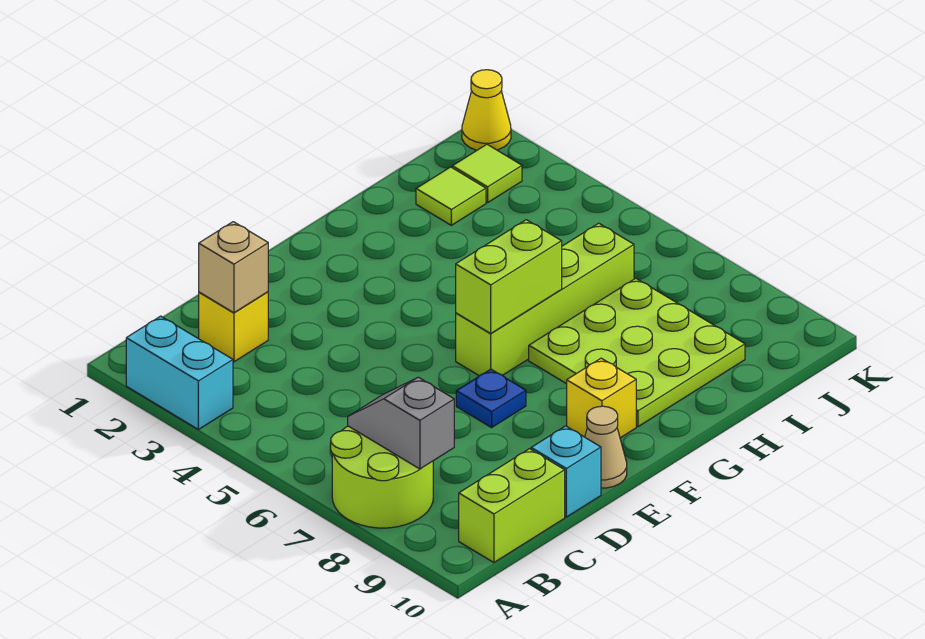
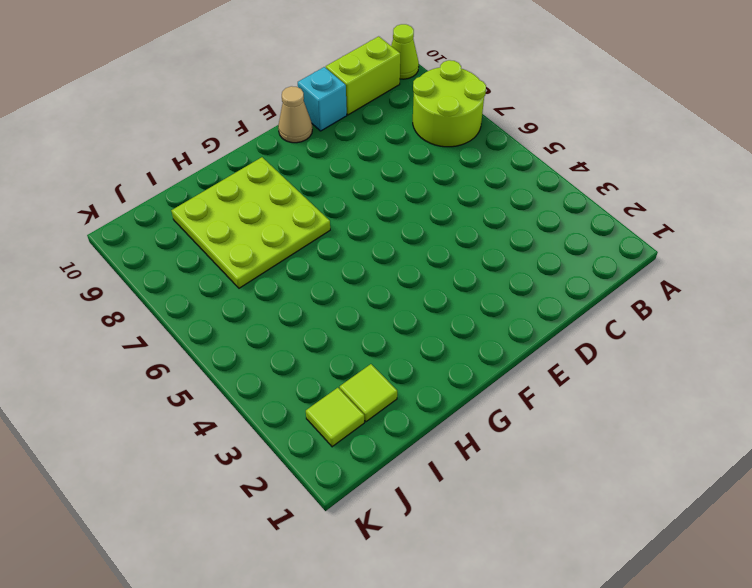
lime 1x1 cone [391,24,419,79] -> none
none -> cyan 1x2 brick [126,316,233,429]
none -> yellow 1x1 brick [199,292,268,362]
none -> blue 1x1 plate [456,369,526,428]

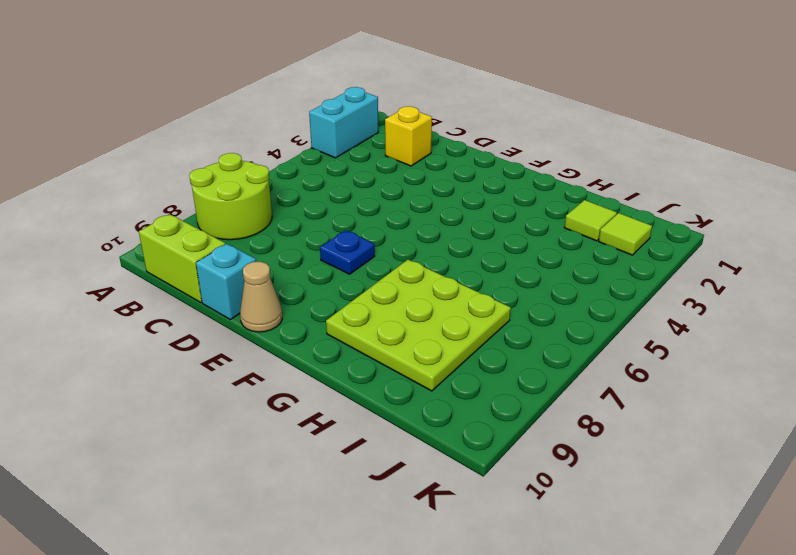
none -> lime 1x4 brick [456,223,634,376]
none -> yellow 1x1 brick [567,358,636,438]
none -> yellow 1x1 cone [462,70,511,150]

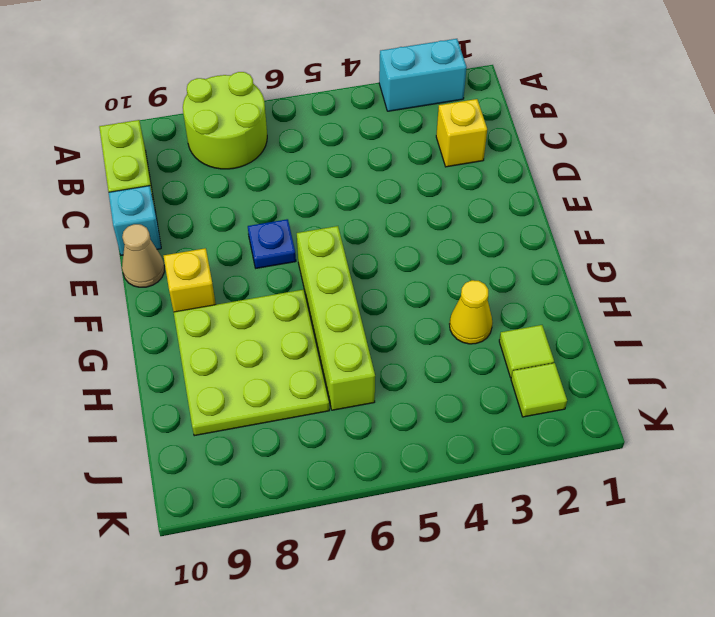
yellow 1x1 cone [450,280,492,344] -> yellow 1x1 cone moved to [462,70,511,150]
none -> grey 1x2 slope [348,377,454,469]
none -> tan 1x1 brick [199,222,268,313]
none -> lime 1x2 brick [456,220,562,333]

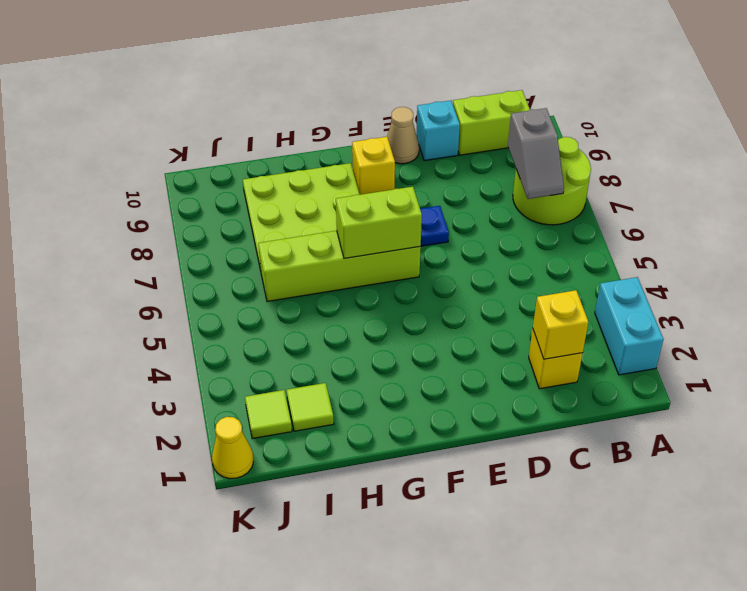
yellow 1x1 brick [533,290,588,359] -> tan 1x1 brick [199,222,268,313]

